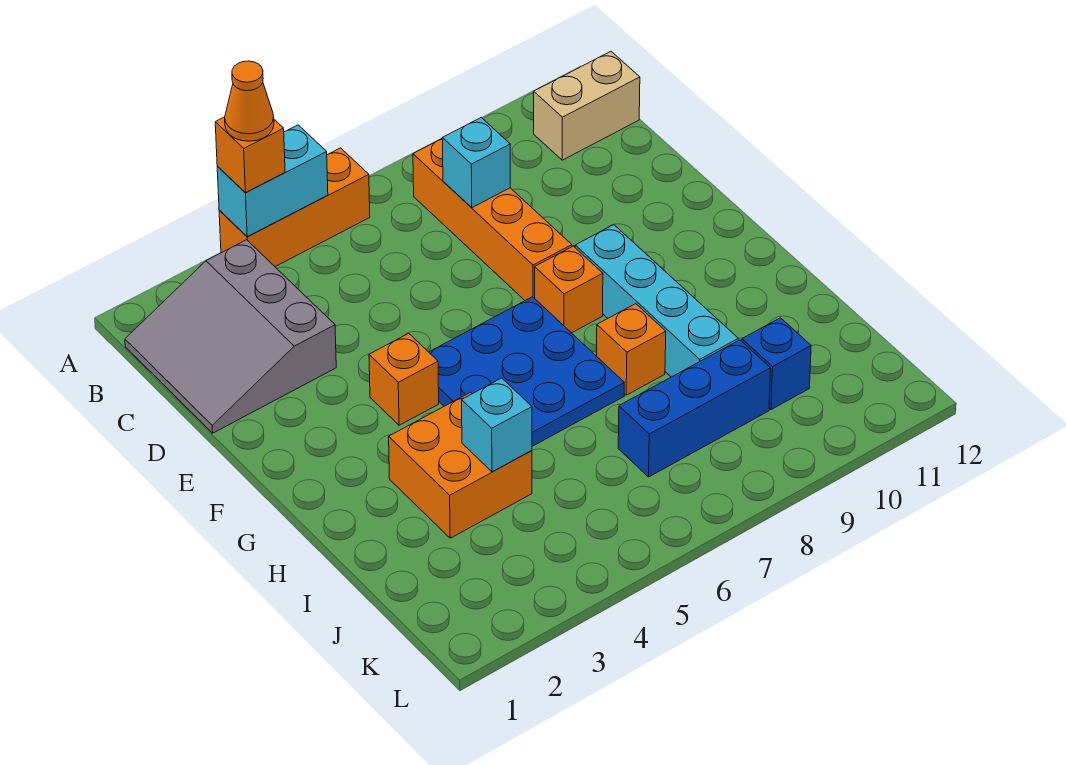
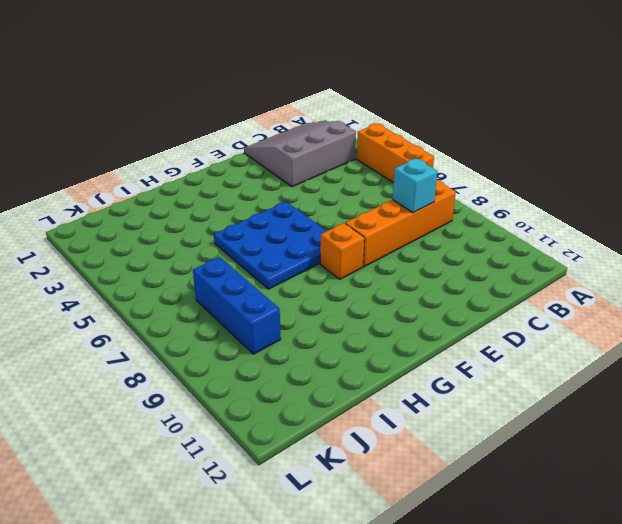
none -> tan 1x2 brick [534,51,640,160]
none -> orange 1x1 brick [369,333,439,425]
none -> cyan 1x4 brick [575,225,738,377]

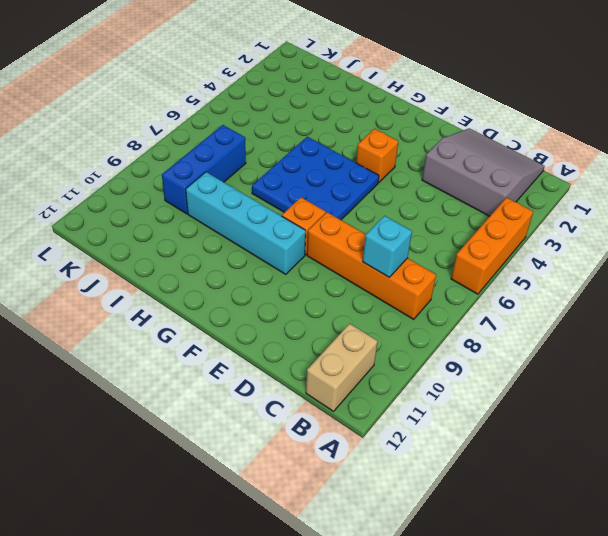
none -> orange 2x2 brick [389,392,532,538]
none -> orange 1x1 brick [597,304,666,395]
none -> blue 1x1 brick [742,318,811,410]

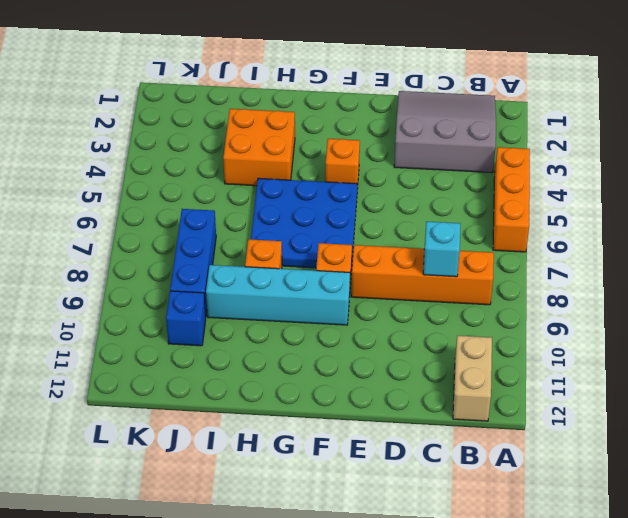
none -> cyan 1x2 brick [217,125,328,237]
none -> cyan 1x1 brick [462,378,532,472]
none -> orange 1x1 brick [215,117,285,193]

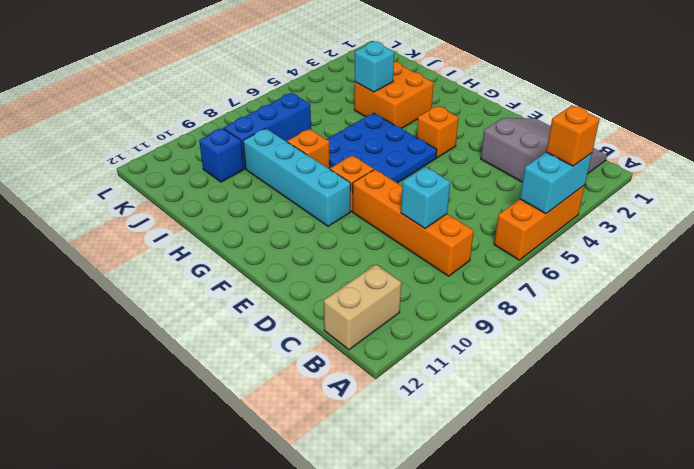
none -> orange 1x1 cone [225,61,274,141]

